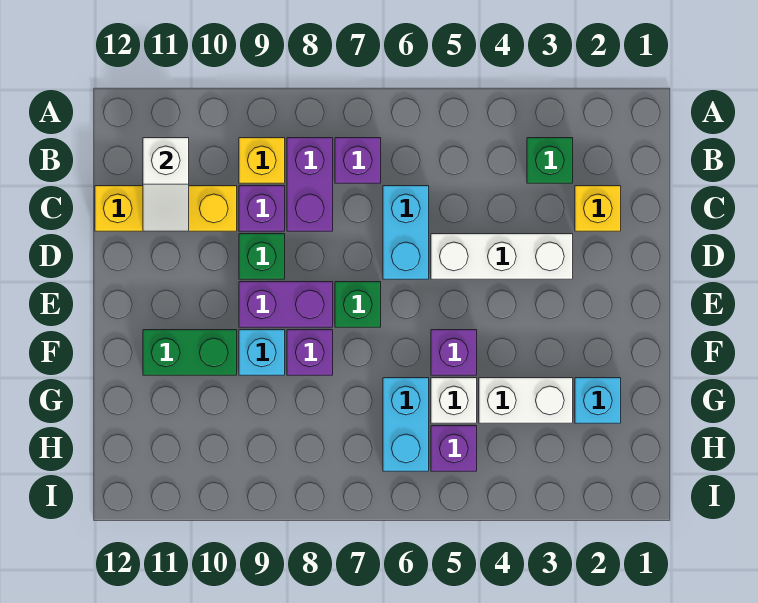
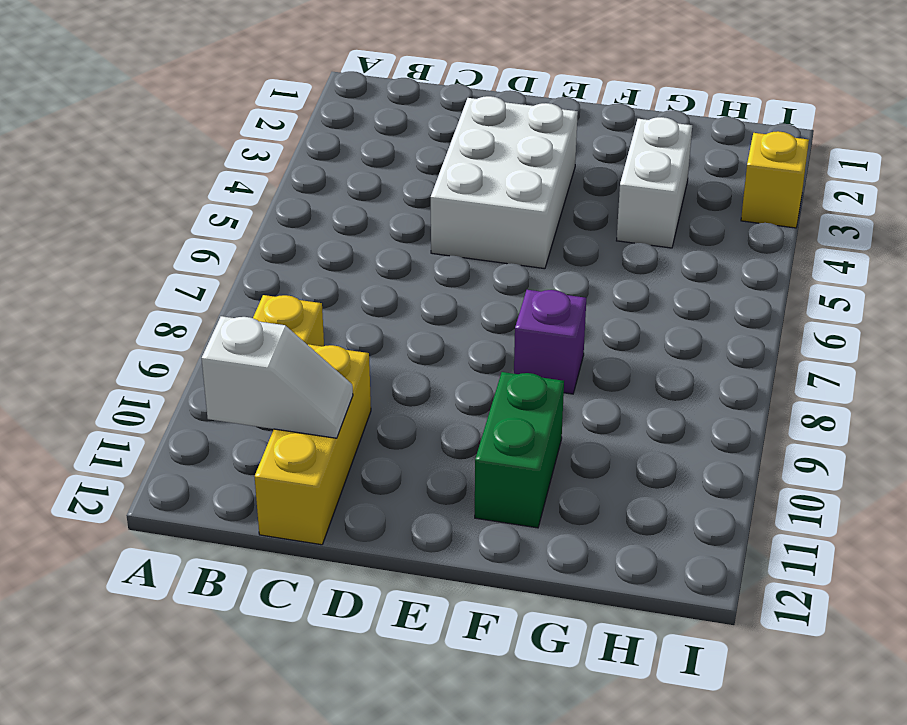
white 2x3 brick [431,96,578,269] -> white 1x3 brick [431,234,573,279]
yellow 1x1 brick [741,131,809,228] -> yellow 1x1 brick moved to [575,186,621,231]
none -> green 1x1 brick [527,138,573,183]
none -> purple 1x1 brick [335,138,381,183]
none -> purple 1x2 brick [287,138,333,231]

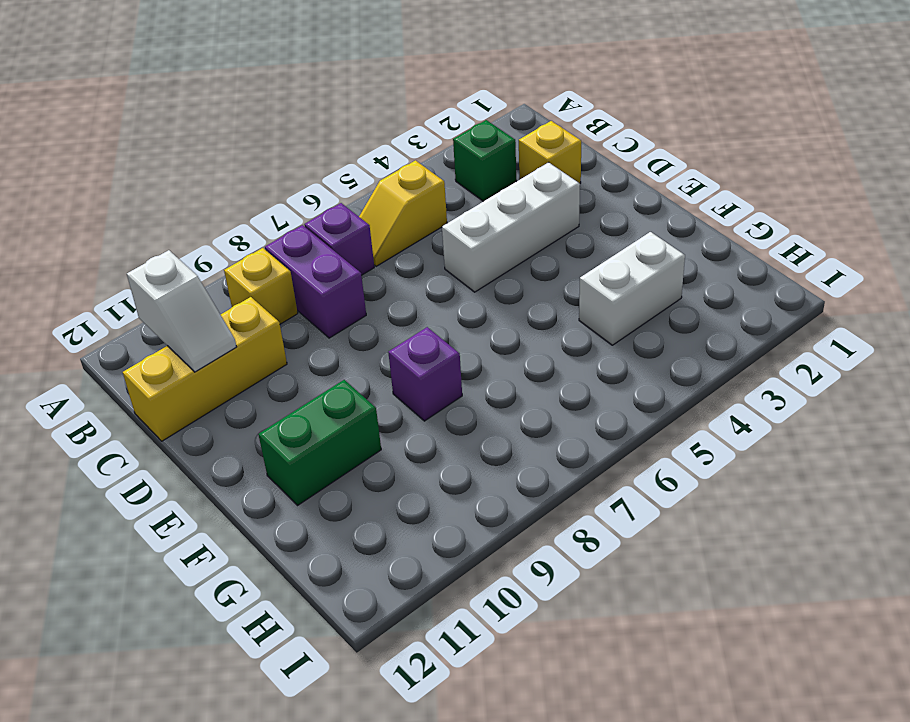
yellow 1x2 slope [359,160,447,266] -> none
none -> cyan 1x2 brick [383,186,429,279]
none -> purple 1x1 brick [239,186,285,231]
none -> green 1x1 brick [239,234,285,279]

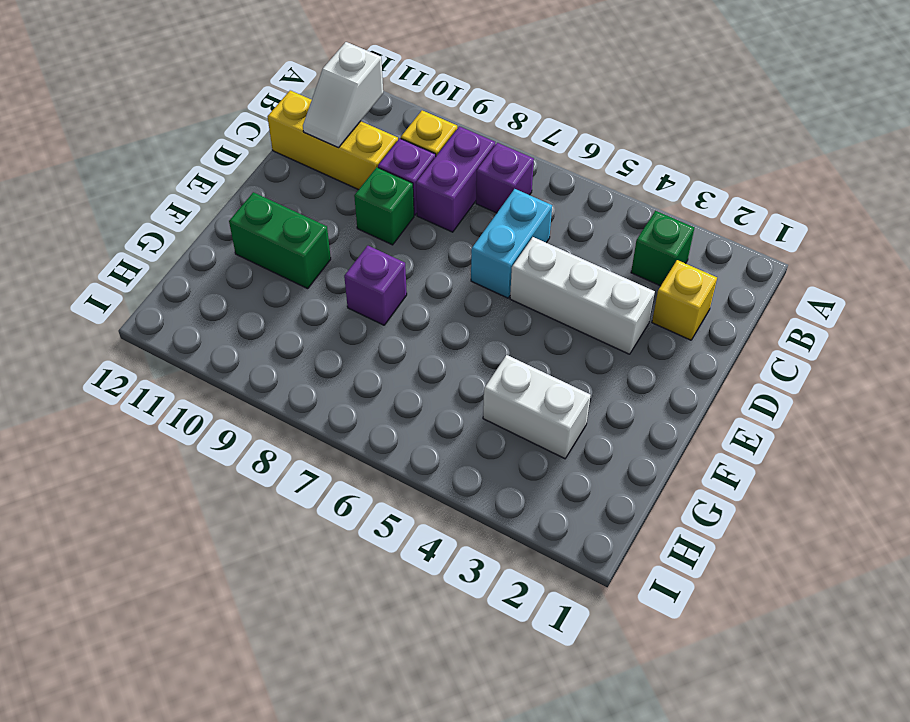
none -> green 1x1 brick [335,282,381,327]
none -> purple 1x2 brick [239,282,333,327]
none -> purple 1x1 brick [431,330,477,375]

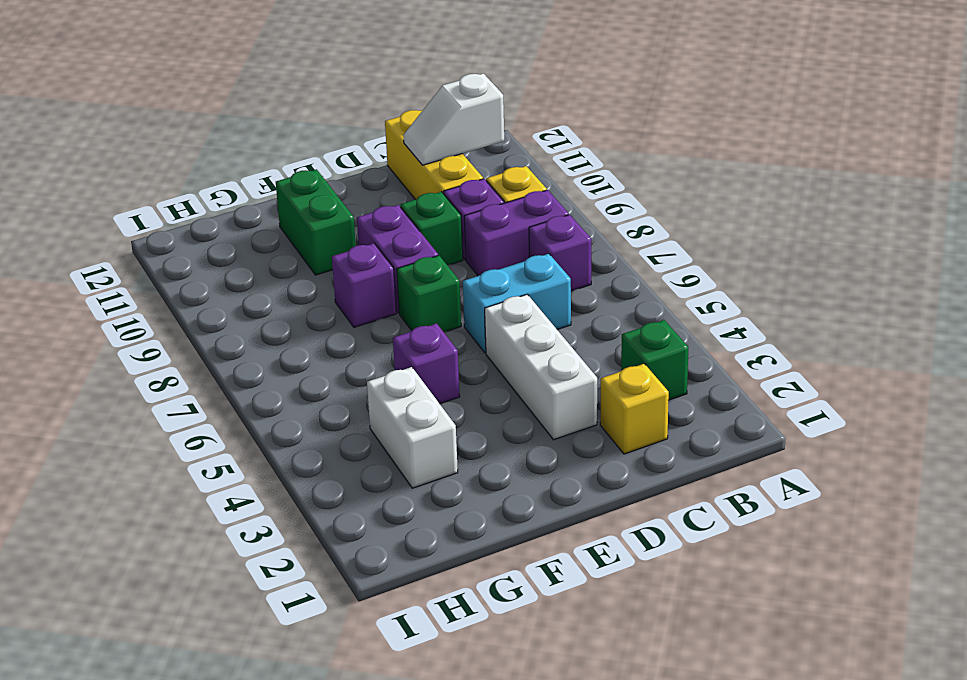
none -> cyan 1x1 brick [239,330,285,375]
none -> cyan 1x1 brick [575,378,621,423]
none -> white 1x1 brick [431,378,477,423]

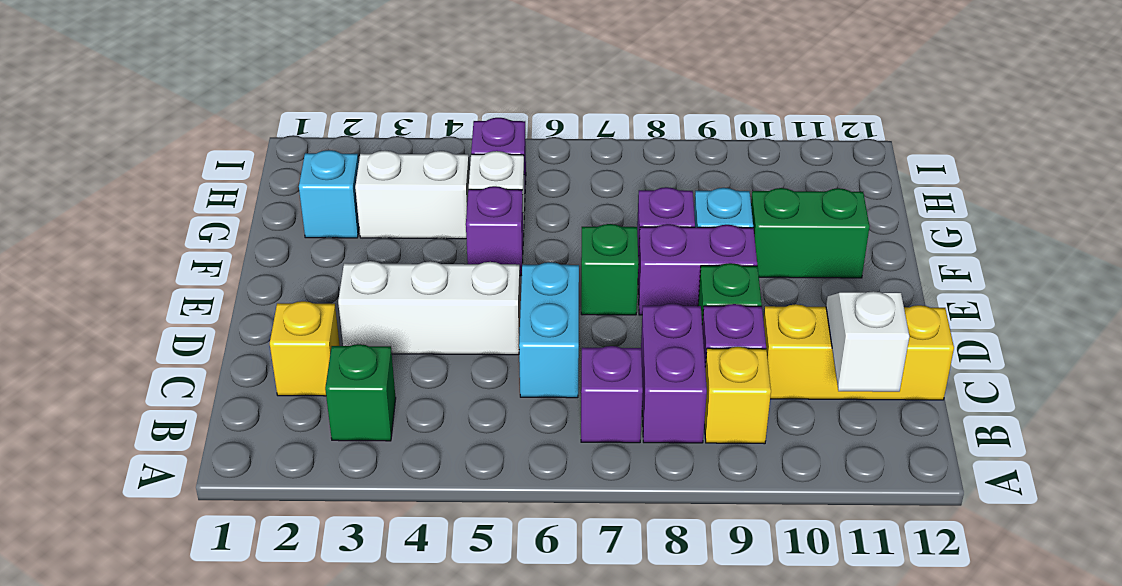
none -> cyan 1x2 brick [383,378,429,471]

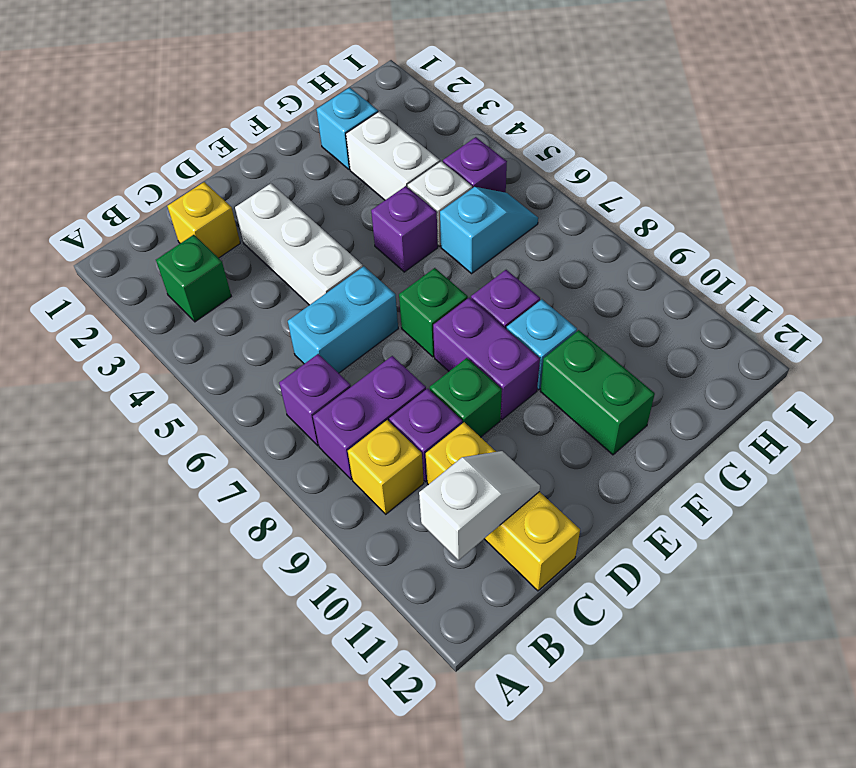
cyan 1x2 slope [440,187,538,274] -> cyan 1x2 brick [383,378,429,471]

